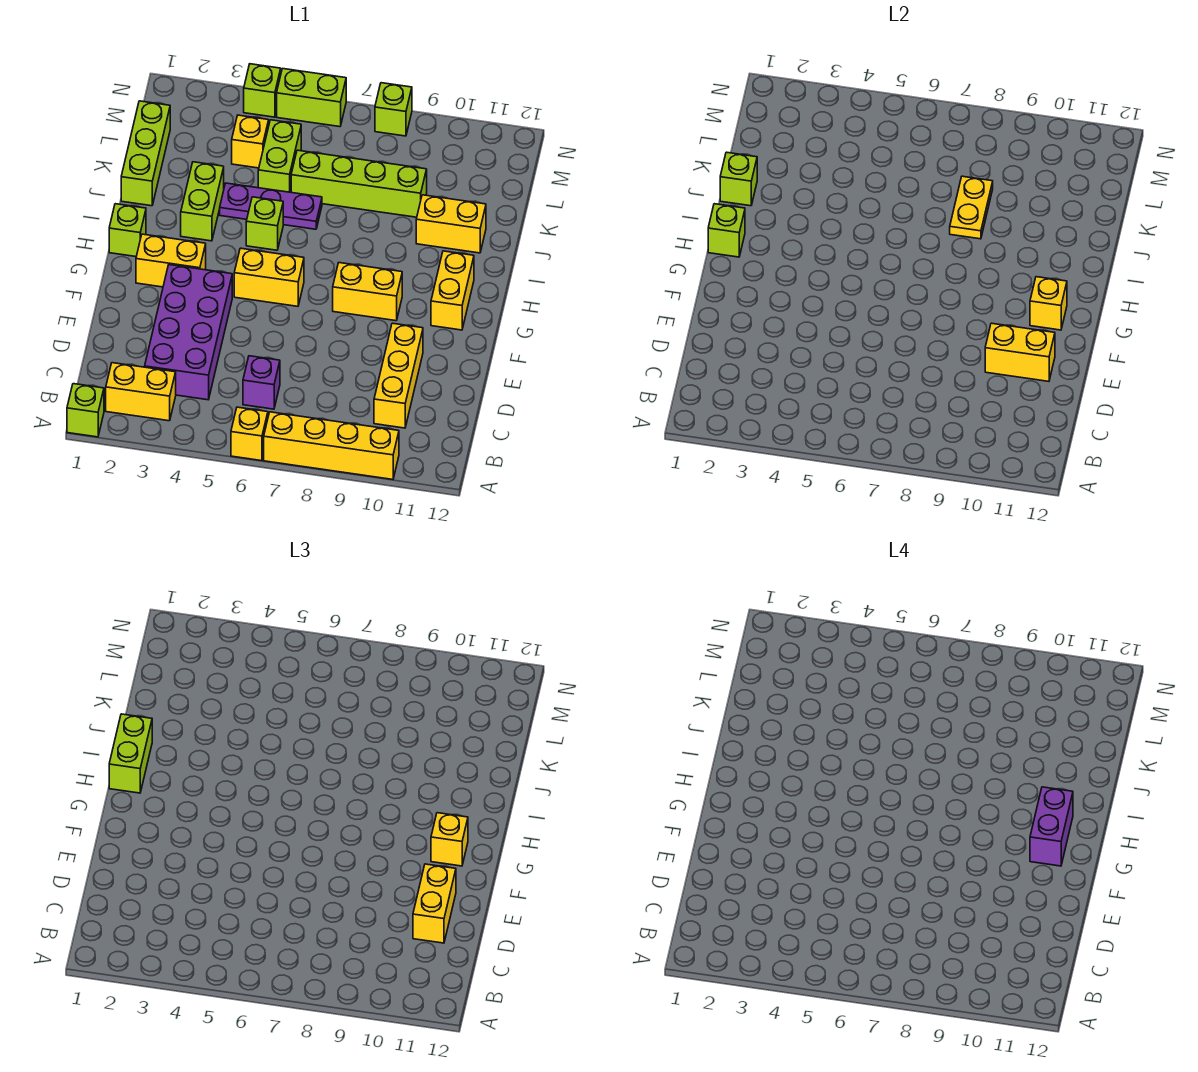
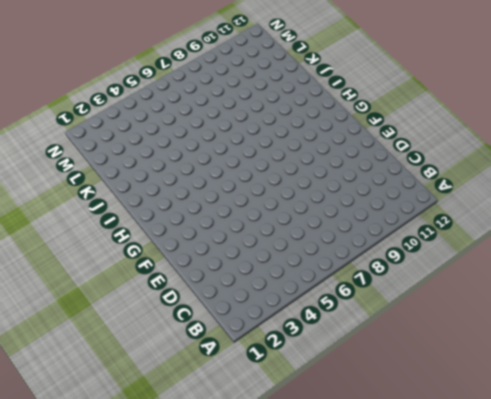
none -> lime 1x1 brick [67,384,104,437]
none -> yellow 1x1 brick [231,407,268,461]
none -> yellow 1x4 brick [264,412,399,479]
none -> yellow 1x2 brick [106,363,176,421]

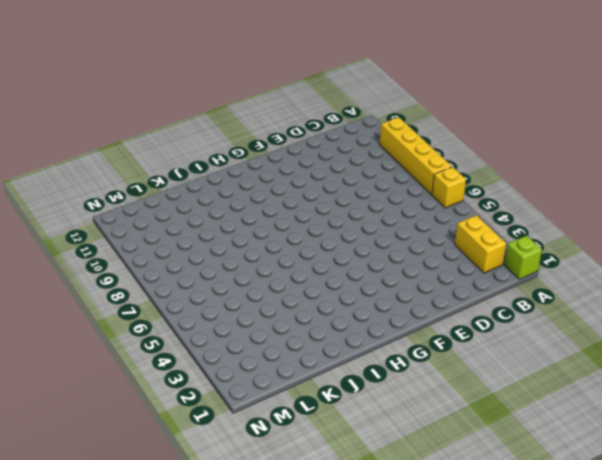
none -> purple 2x4 brick [145,265,232,400]
none -> purple 1x1 brick [243,356,280,409]
none -> yellow 1x3 brick [374,323,423,428]
none -> yellow 1x2 brick [136,234,206,287]

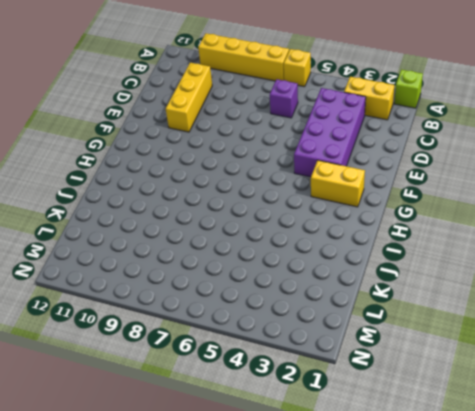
none -> yellow 1x2 brick [234,248,304,306]
none -> yellow 1x2 brick [333,263,402,321]
none -> yellow 1x2 brick [431,251,474,330]
none -> lime 1x1 brick [109,204,146,257]

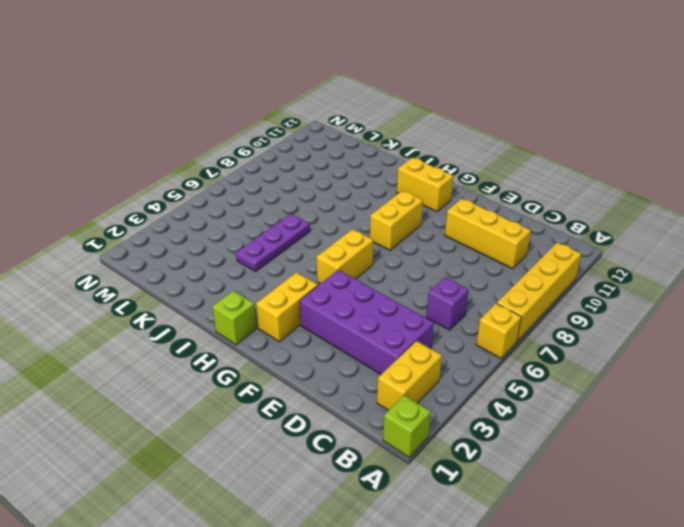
none -> lime 1x2 brick [181,162,224,241]
none -> lime 1x1 brick [246,197,283,250]
none -> lime 1x3 brick [121,101,170,206]
none -> yellow 1x2 brick [416,195,486,253]

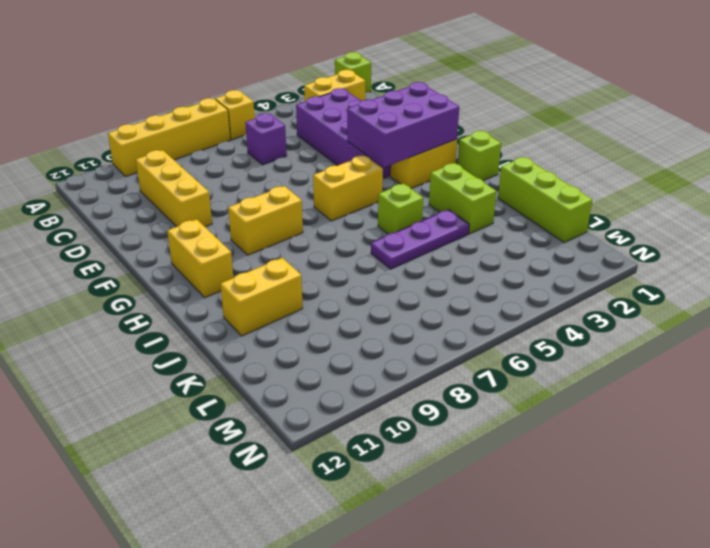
purple 2x3 brick [347,82,459,167] -> none
none -> lime 1x2 brick [258,120,301,192]
none -> lime 1x4 brick [291,150,427,217]
none -> yellow 1x1 brick [232,115,269,168]
none -> lime 1x1 brick [244,64,281,117]

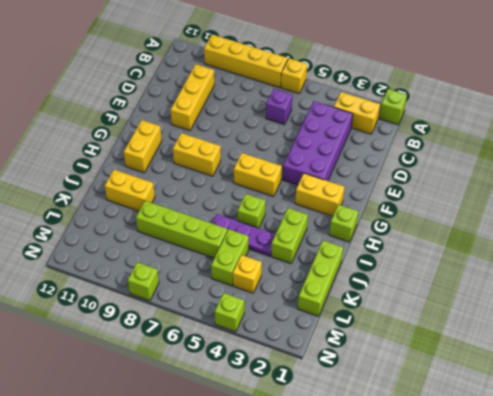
none -> lime 1x2 brick [277,69,346,127]
none -> yellow 1x2 brick [985,323,1055,381]
none -> yellow 1x1 brick [1030,277,1067,330]
none -> lime 1x1 brick [708,204,745,257]

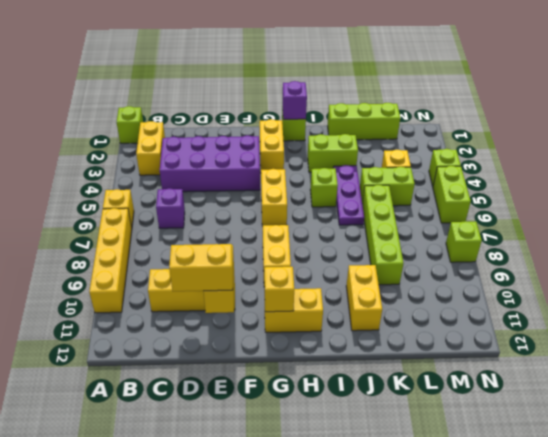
purple 1x1 brick [283,81,307,119] -> lime 1x1 brick [708,204,745,257]
none -> lime 1x1 brick [720,152,757,206]
none -> yellow 1x2 plate [950,176,993,239]
none -> yellow 1x1 brick [431,813,468,866]
none -> lime 1x2 brick [109,714,152,793]

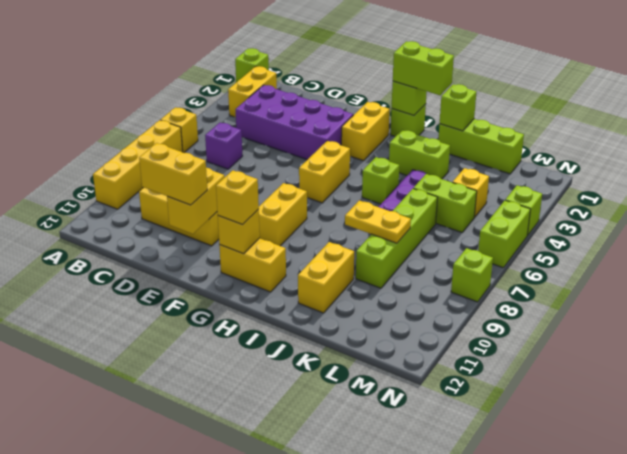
none -> purple 1x2 brick [1030,787,1073,866]

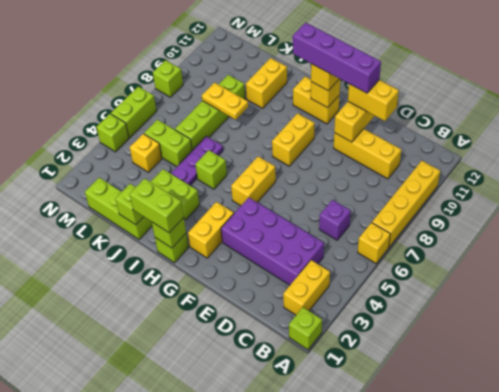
purple 1x4 brick [293,23,381,93] -> purple 1x2 brick [1030,787,1073,866]

